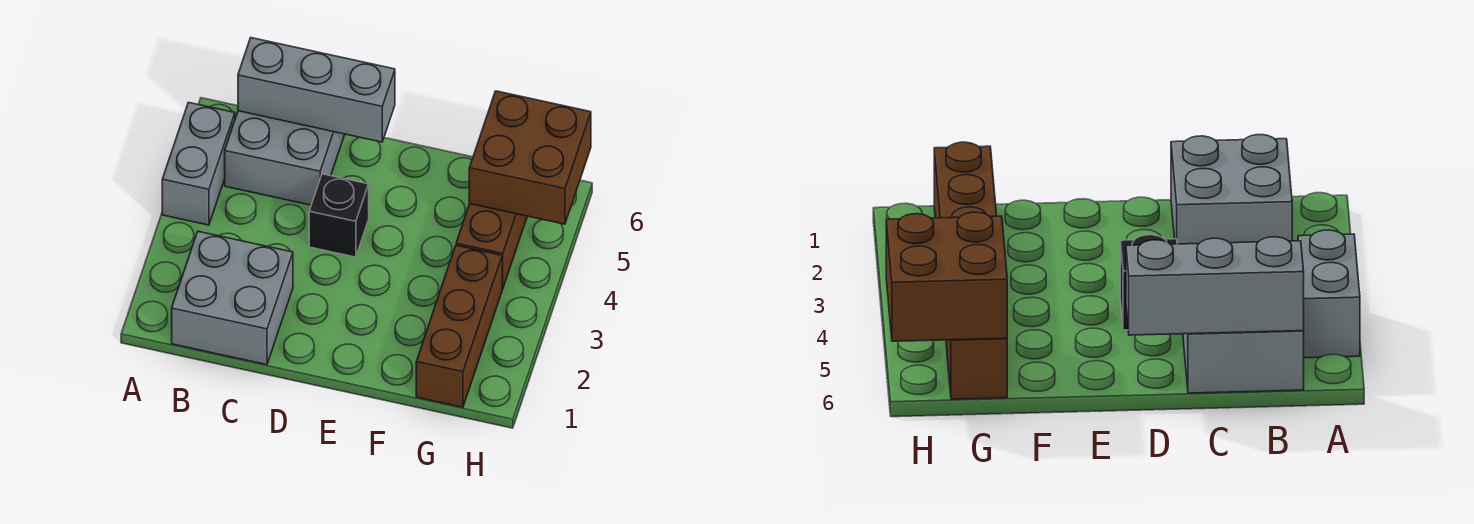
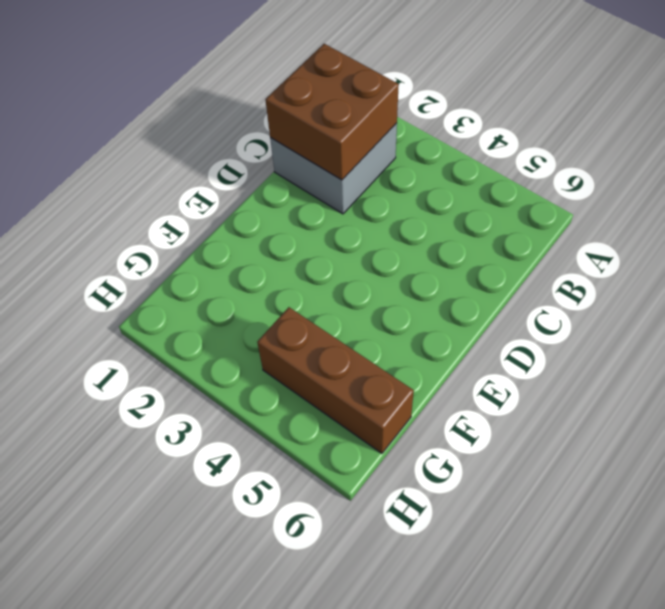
brown 2x2 brick [265,44,399,180] -> brown 2x2 brick moved to [469,91,591,224]
none -> grey 1x2 brick [162,102,235,225]
none -> grey 2x2 brick [225,111,345,205]

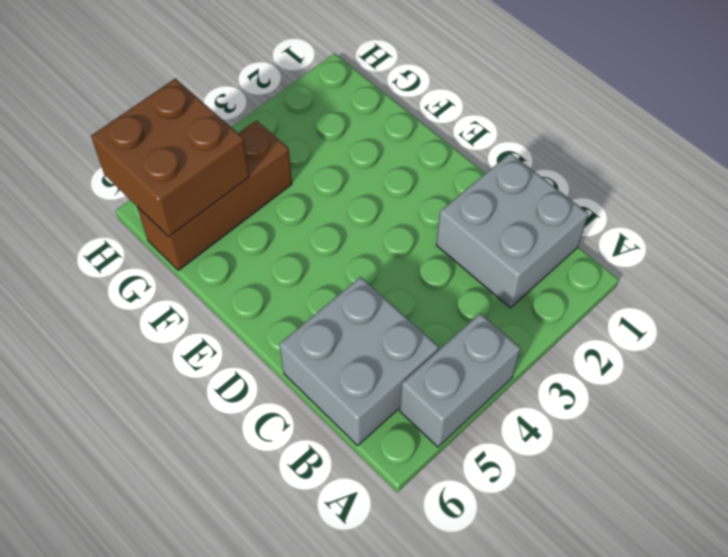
none -> black 1x1 brick [309,174,369,257]
none -> brown 1x3 brick [416,245,502,407]

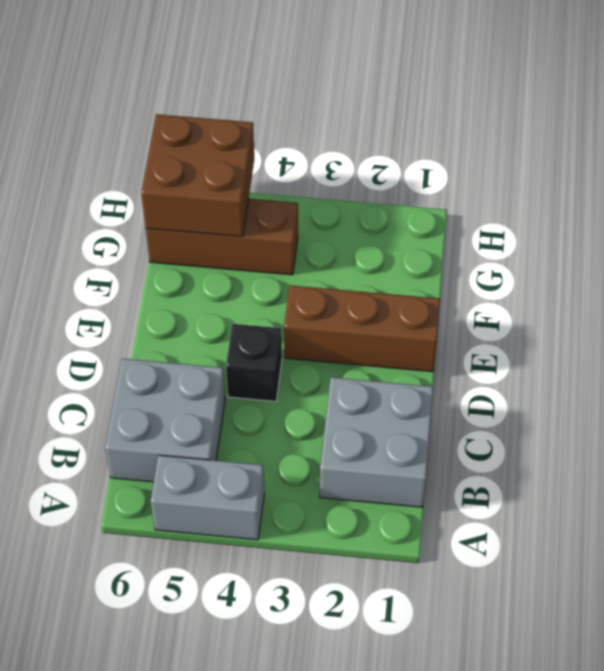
brown 1x3 brick [284,285,440,372] -> brown 1x3 brick moved to [416,245,502,407]
none -> grey 1x3 brick [238,38,395,142]

